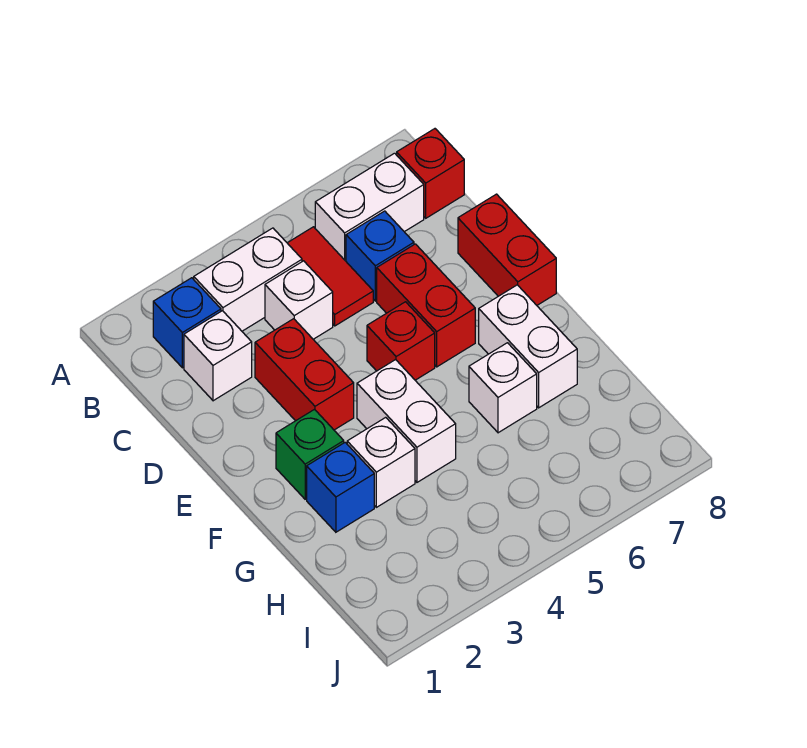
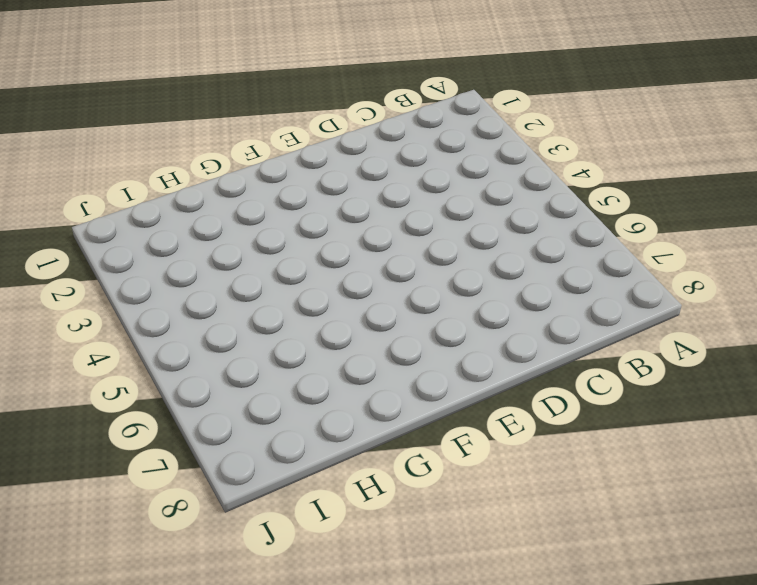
none -> blue 1x1 brick [153,278,221,368]
none -> white 1x2 brick [194,228,302,331]
none -> red 1x2 tile [288,227,373,326]

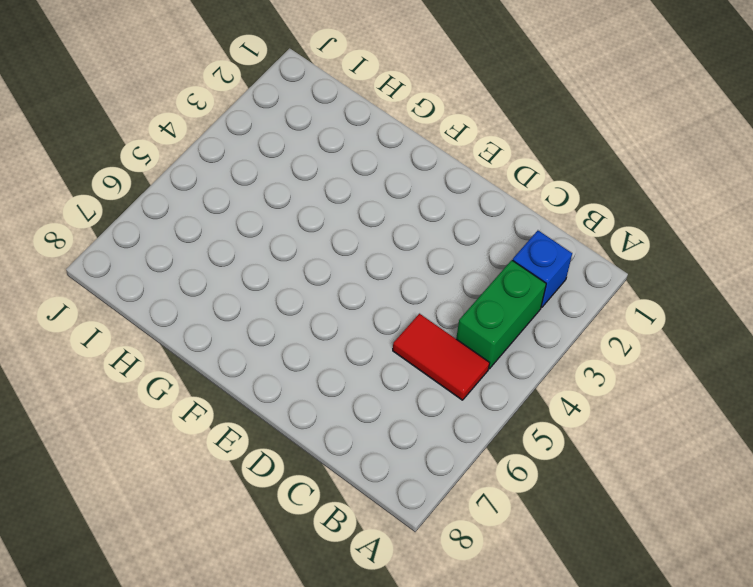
green 1x2 brick [456,260,546,369] -> white 1x2 brick [194,228,302,331]
none -> white 1x2 brick [315,153,424,261]
none -> red 1x1 brick [397,129,464,218]
none -> white 1x1 brick [184,311,252,401]

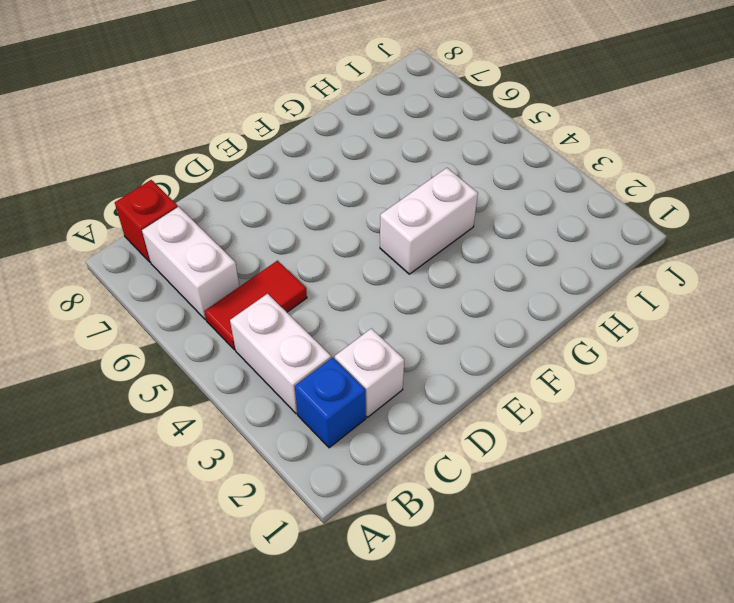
none -> white 1x1 brick [265,261,333,339]
none -> blue 1x1 brick [346,211,414,301]
none -> red 1x2 brick [255,319,354,430]

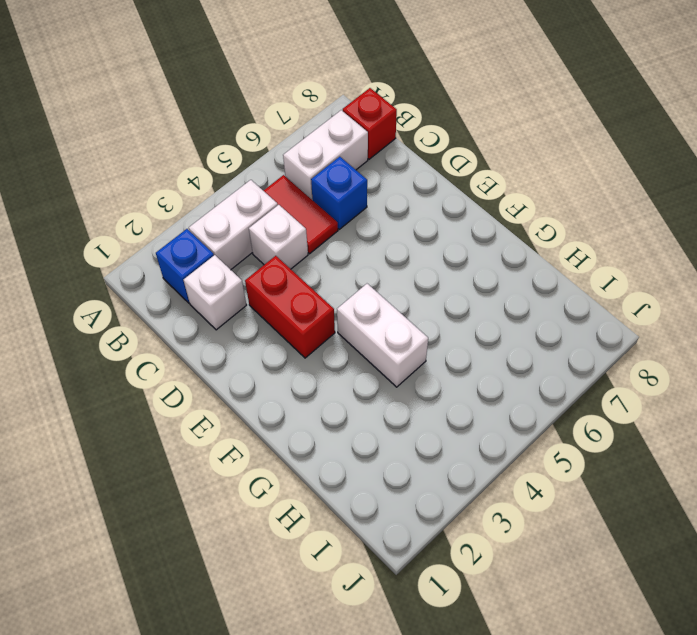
none -> red 1x2 brick [377,244,475,367]
none -> red 1x2 brick [458,194,556,305]
none -> red 1x1 brick [367,302,435,380]

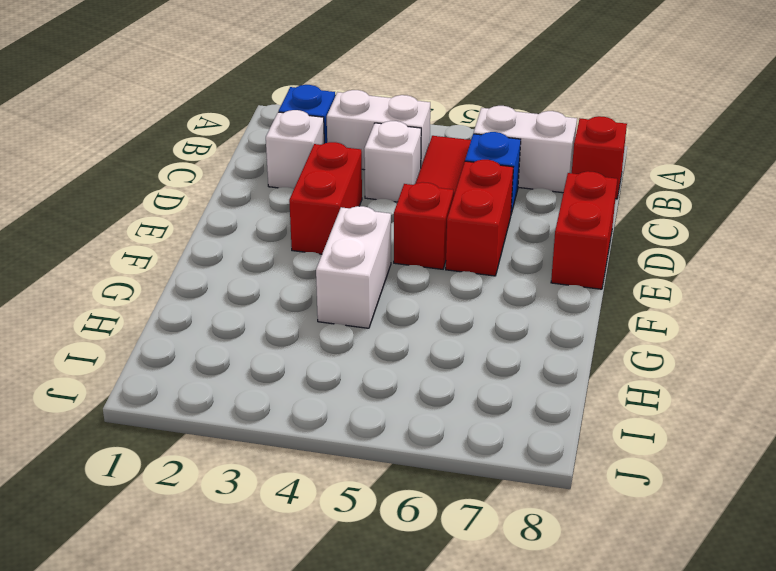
none -> green 1x1 brick [276,410,344,499]
none -> white 1x2 brick [479,285,577,408]
none -> blue 1x1 brick [307,442,374,532]

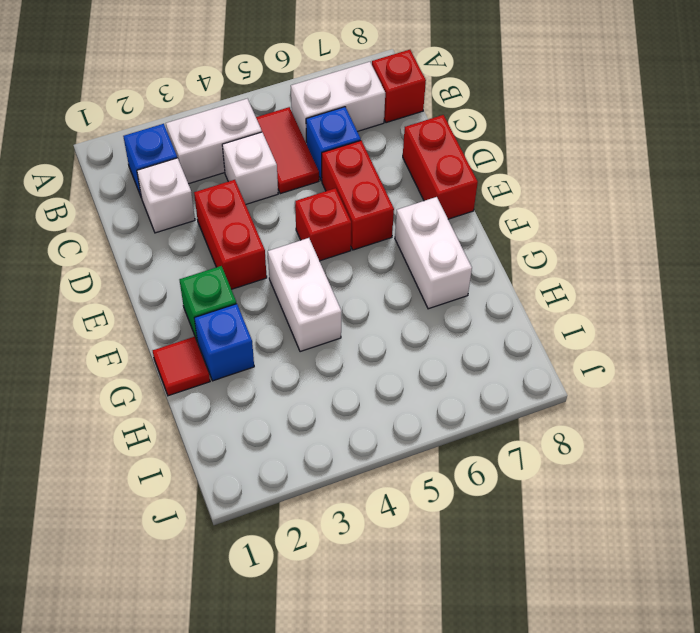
red 1x1 tile [153,337,210,396] -> none
none -> white 1x1 brick [347,417,415,507]
none -> white 1x1 brick [469,343,537,433]

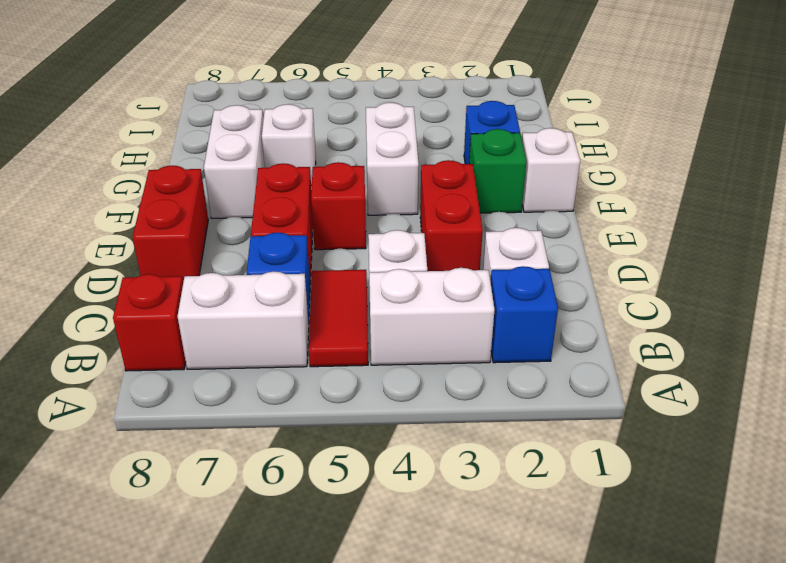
white 1x1 brick [522,128,580,212] -> white 1x1 brick moved to [347,417,415,507]

